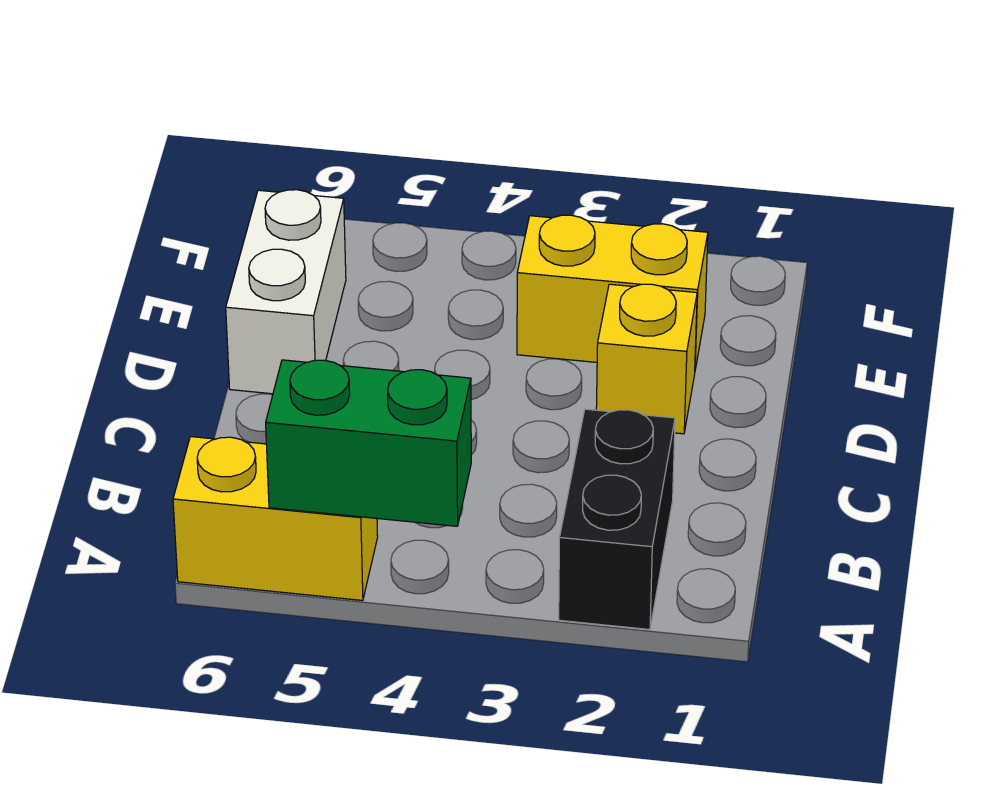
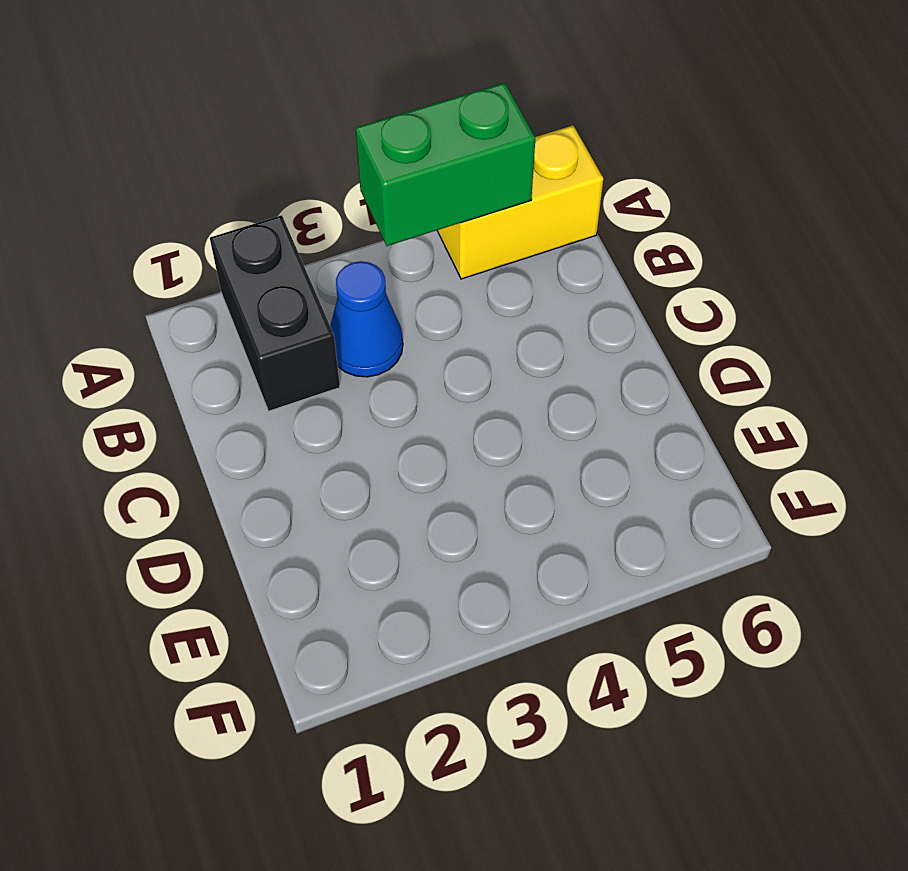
blue 1x1 cone [330,261,403,377] -> none
none -> yellow 1x1 brick [596,284,697,434]
none -> white 1x2 brick [226,190,346,394]

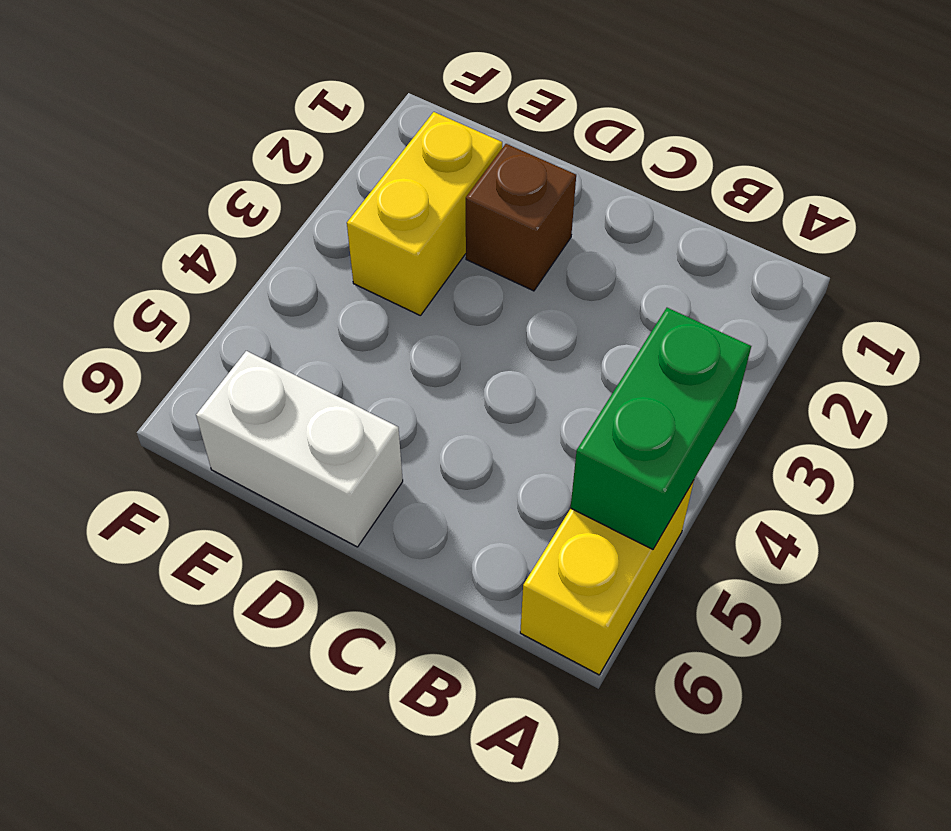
brown 1x1 brick [466,144,576,291] -> yellow 1x1 brick [596,284,697,434]
none -> black 1x2 brick [559,409,675,630]

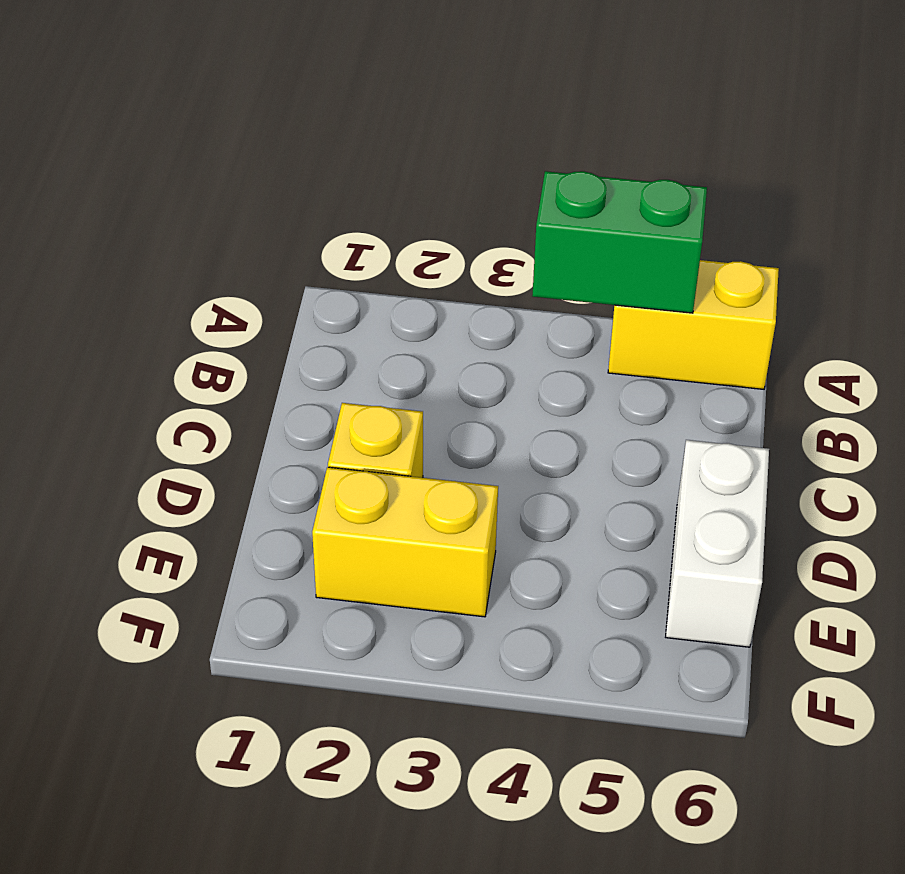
none -> black 1x2 brick [559,409,675,630]

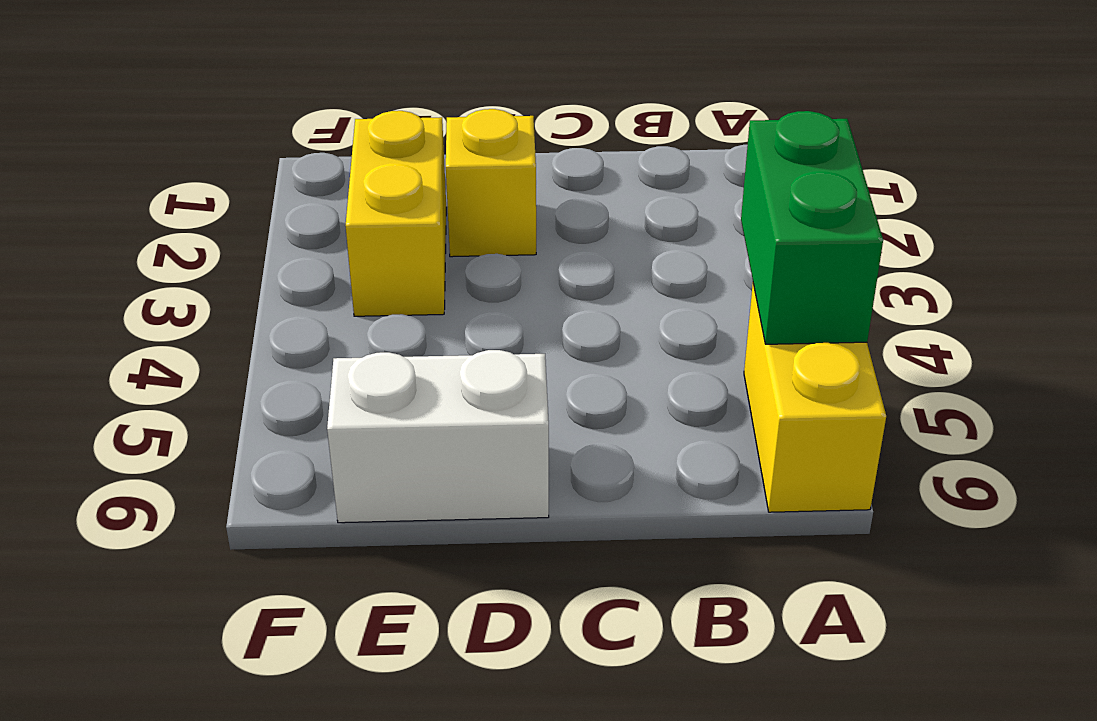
none -> black 1x2 brick [559,409,675,630]

